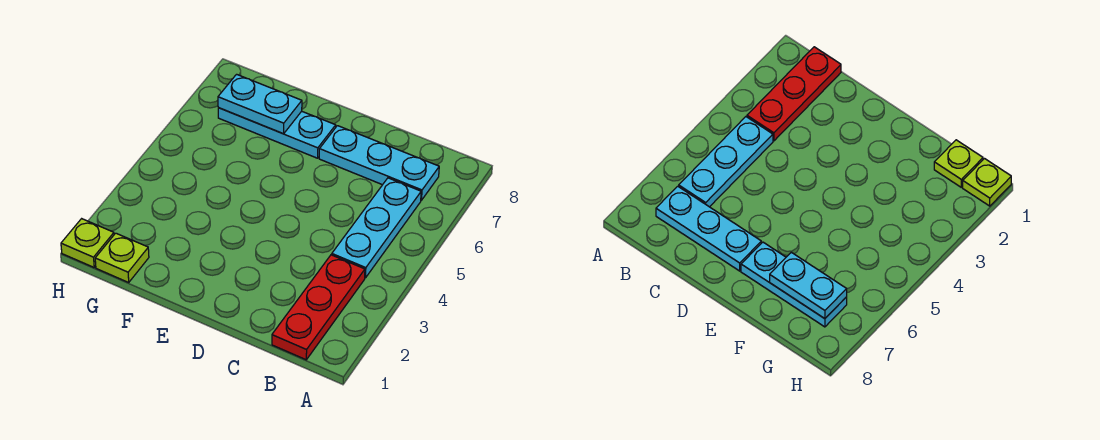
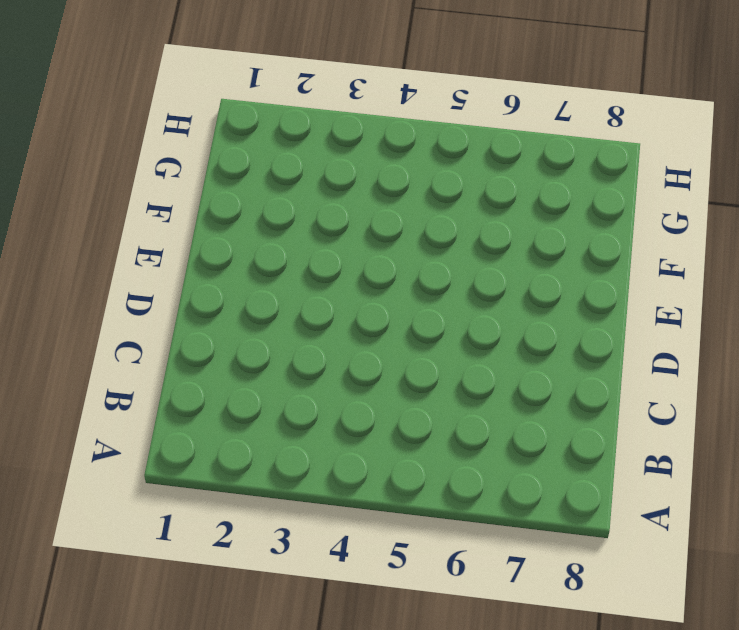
none -> red 1x3 plate [272,255,365,360]
none -> cyan 1x3 plate [332,178,421,278]

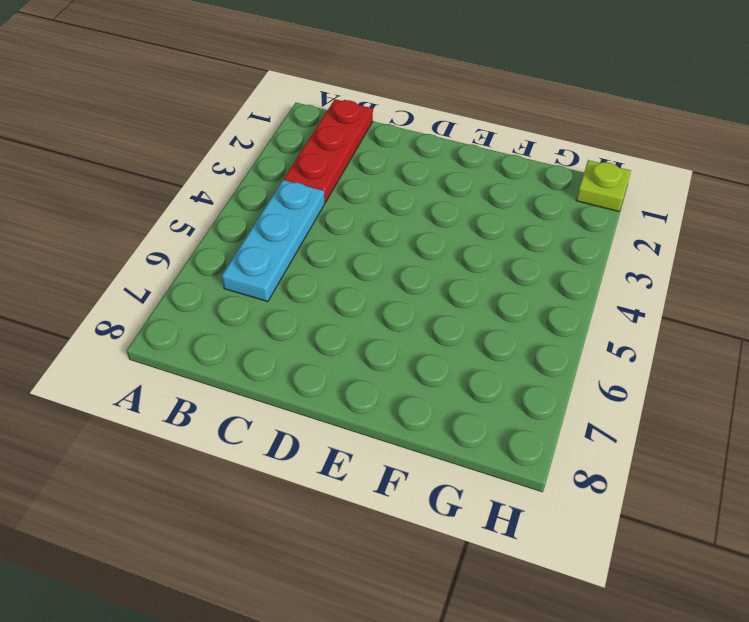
none -> cyan 1x3 plate [319,126,439,200]
none -> cyan 1x3 plate [218,108,336,158]

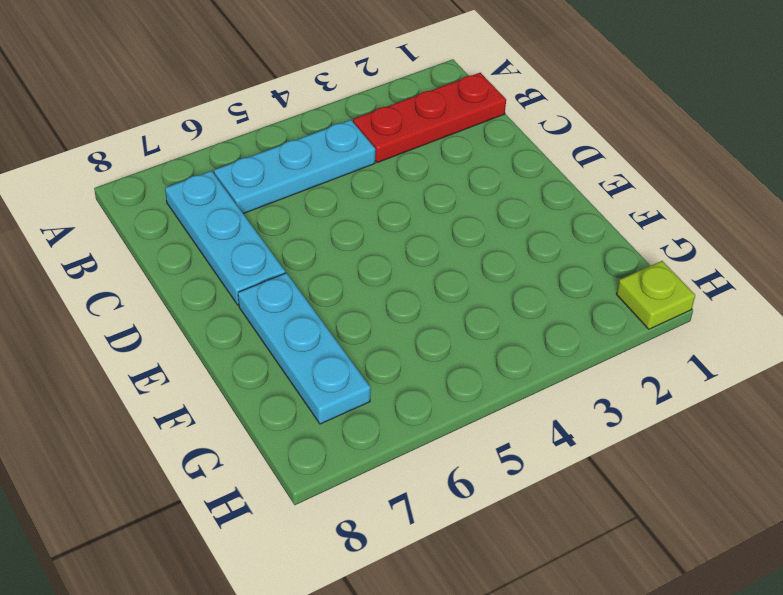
none -> lime 1x1 plate [95,233,149,282]
none -> cyan 1x2 plate [218,74,302,134]

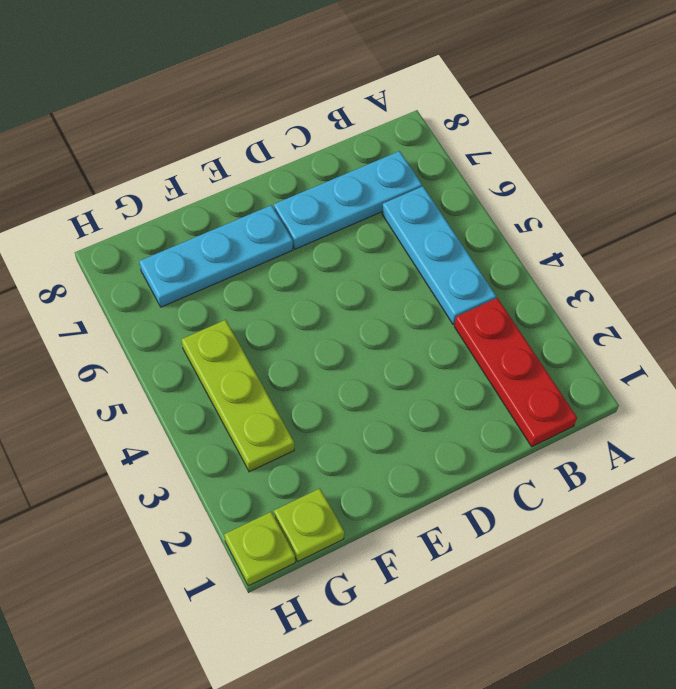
lime 1x3 plate [181,320,294,472] -> none
none -> cyan 1x2 plate [218,74,302,134]

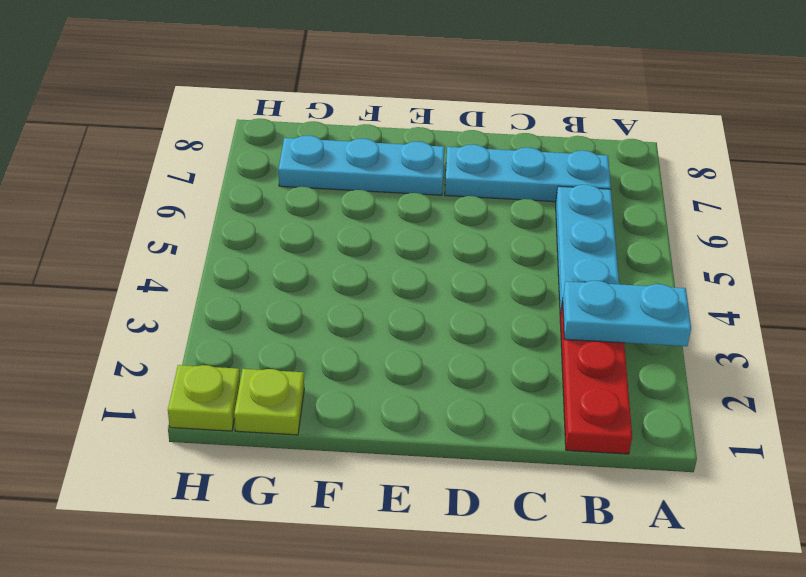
cyan 1x2 plate [563,281,691,346] -> cyan 1x2 plate moved to [218,74,302,134]

